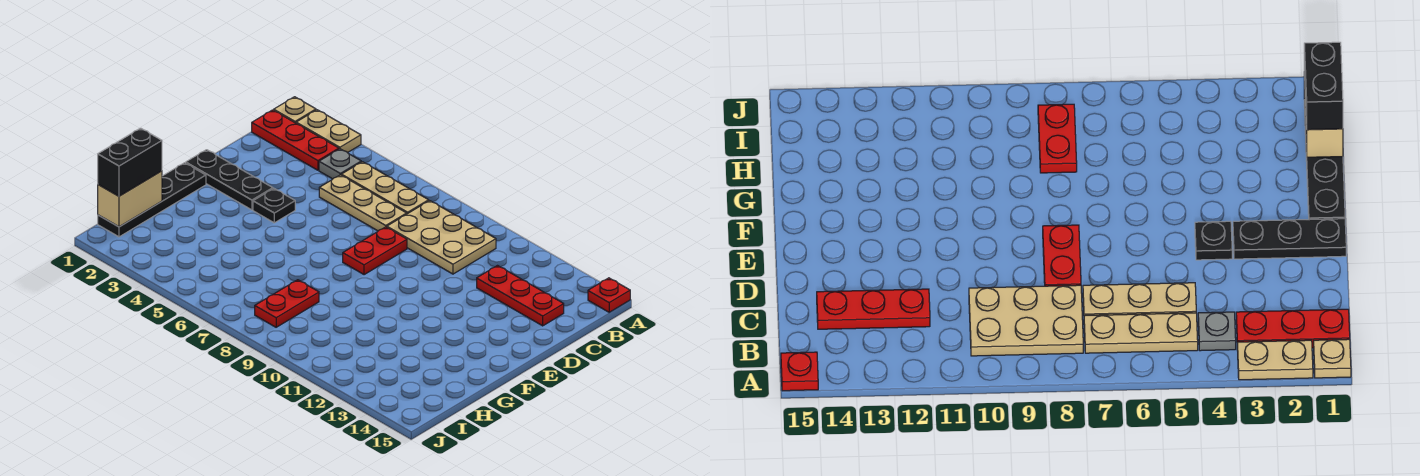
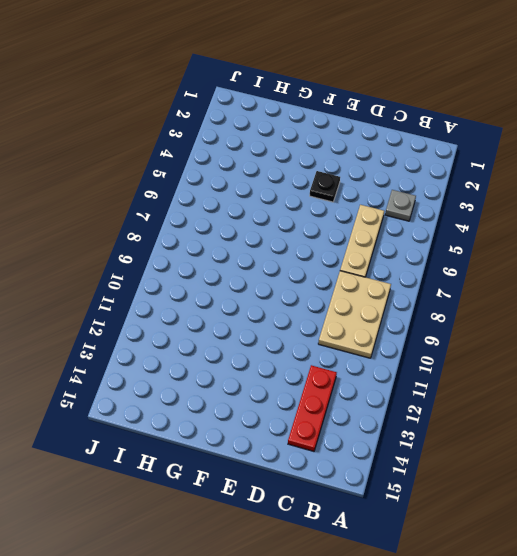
none -> tan 1x1 plate [274,97,316,123]
none -> tan 1x2 plate [296,110,361,153]
none -> red 1x1 plate [588,278,630,312]

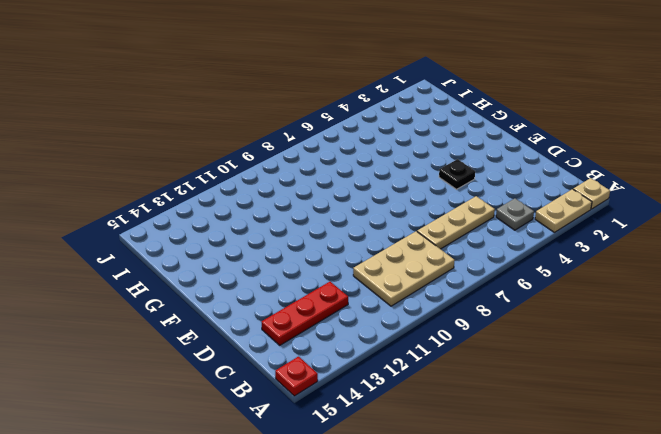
none -> red 1x3 plate [252,110,339,170]
none -> tan 1x3 plate [341,162,429,214]
none -> red 1x2 plate [343,227,407,275]

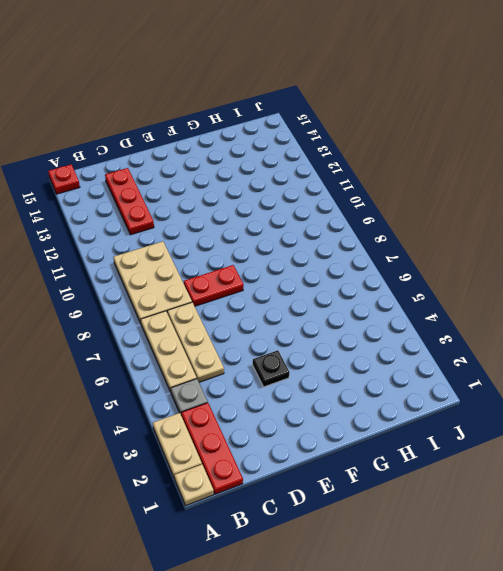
none -> black 1x3 plate [186,150,273,210]
none -> black 1x4 plate [98,163,206,237]
none -> red 1x2 plate [255,280,319,327]

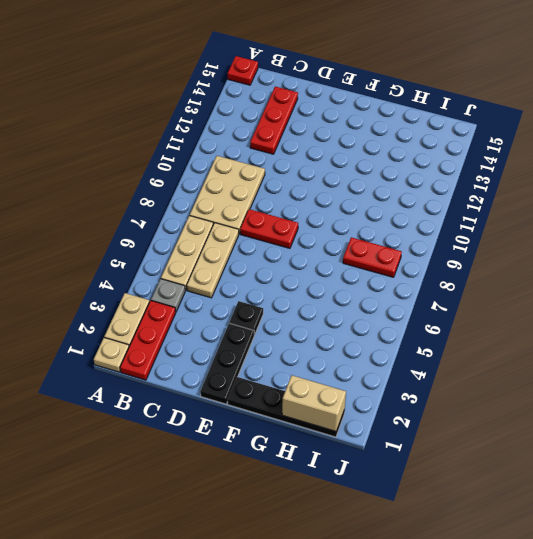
none -> black 1x2 brick [98,128,162,196]

